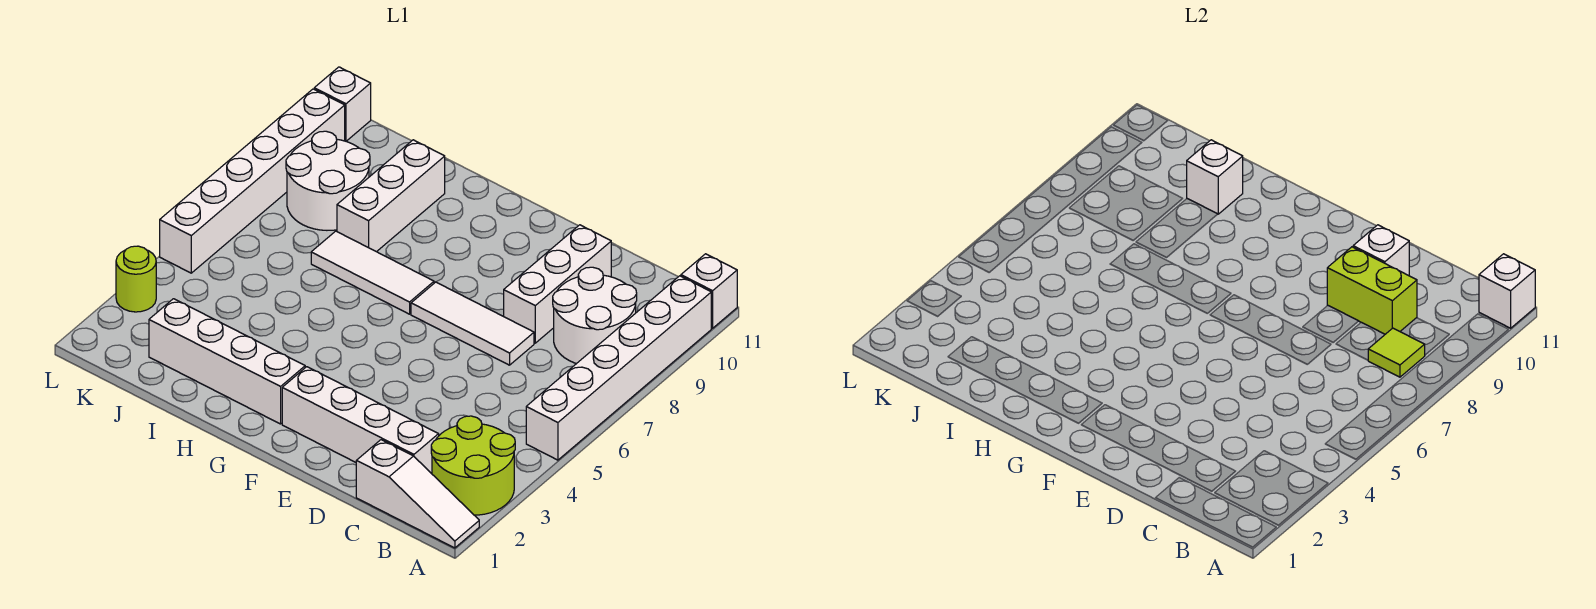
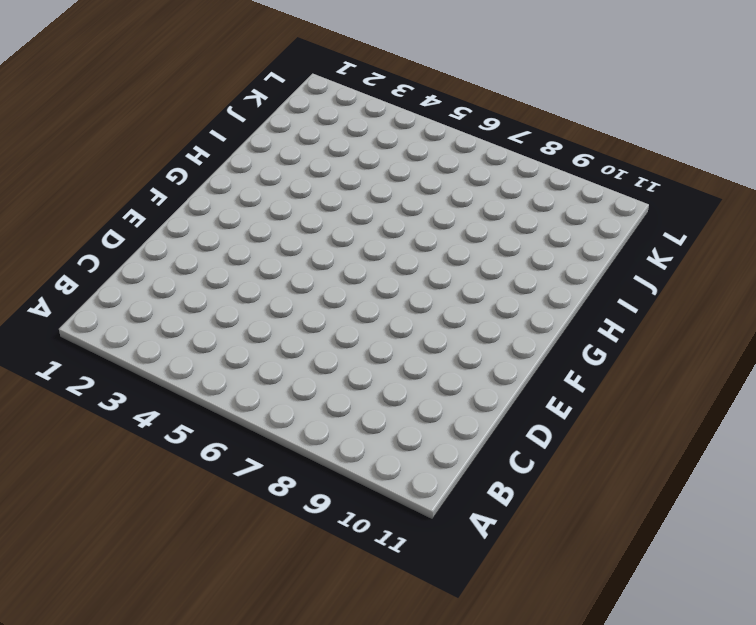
none -> white 1x3 slope [356,440,479,548]
none -> lime 2x2 round brick [431,416,515,515]
none -> white 1x6 brick [526,276,711,460]

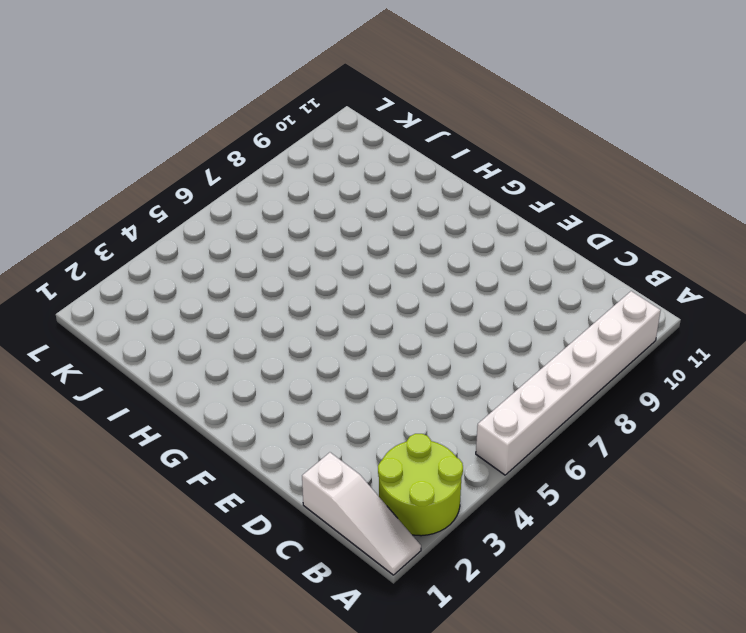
none -> white 1x1 brick [681,254,737,328]
none -> white 2x2 round brick [553,267,637,364]
none -> white 1x4 brick [282,367,439,474]

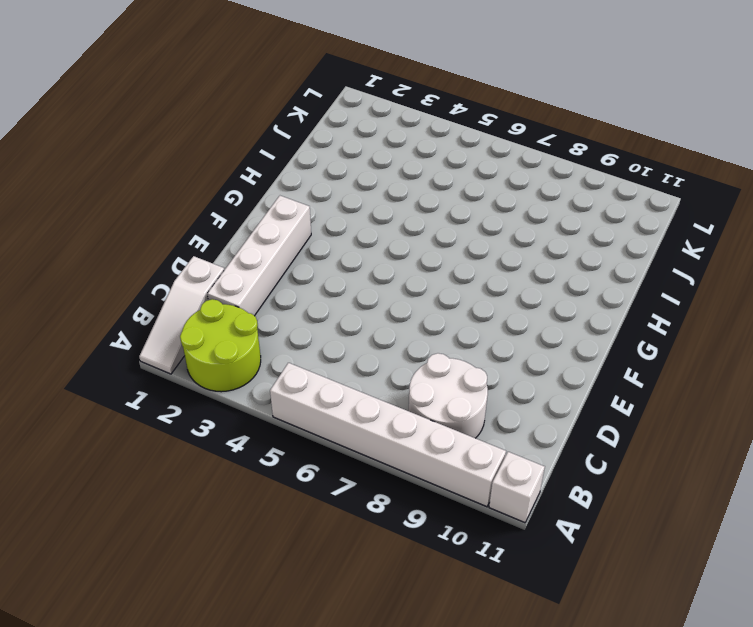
none -> white 1x3 tile [411,282,534,365]
none -> white 1x3 brick [504,225,611,343]
none -> white 1x4 brick [149,299,305,424]

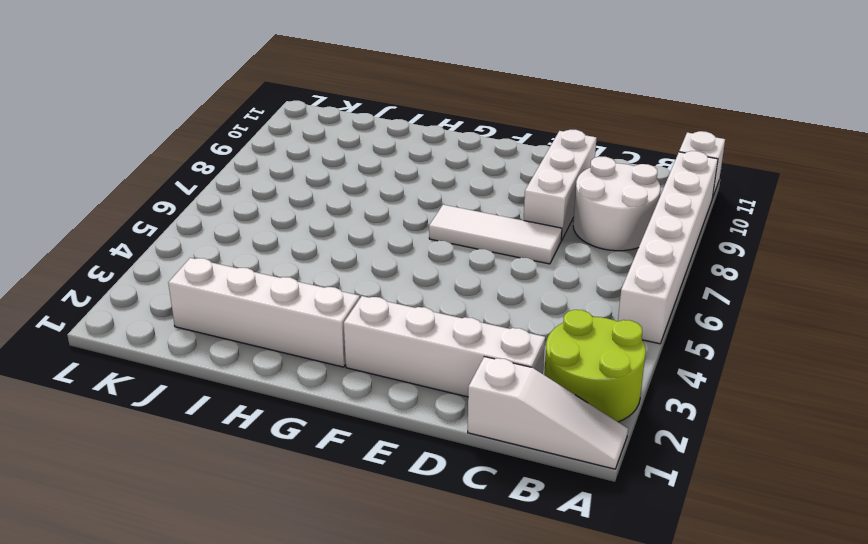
none -> white 1x3 tile [311,231,434,314]
none -> white 1x3 brick [337,140,445,252]
none -> white 2x2 round brick [286,131,370,230]

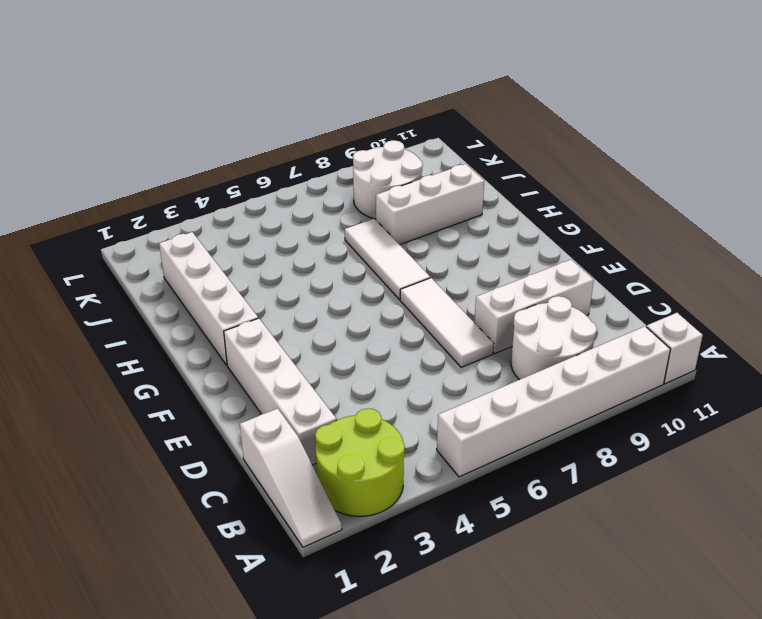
none -> lime 1x1 round brick [116,246,156,312]
none -> white 1x6 brick [160,89,345,273]
none -> white 1x1 brick [314,67,371,141]

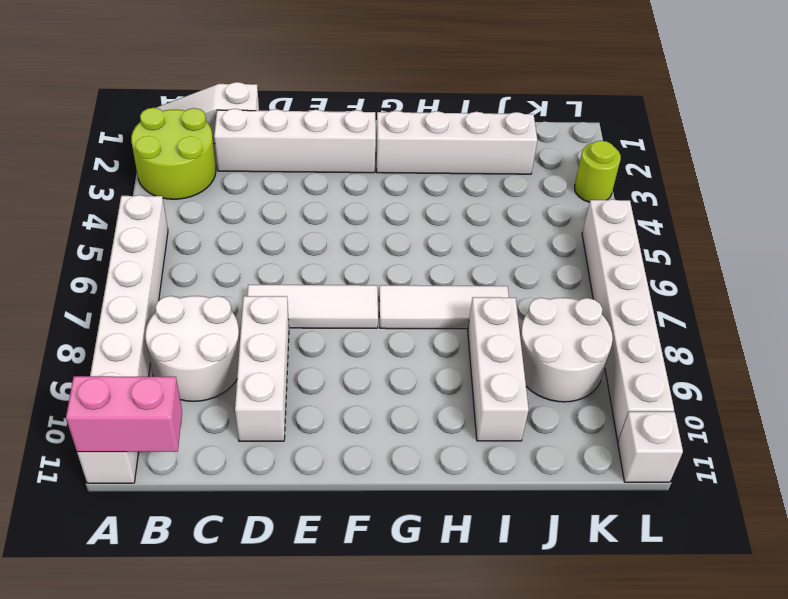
pink 1x2 brick [66,376,182,452] -> white 1x1 brick [1479,254,1535,328]
none -> lime 1x1 tile [1368,328,1425,377]
none -> lime 1x2 brick [1327,247,1417,334]
none -> white 1x1 brick [1353,225,1409,276]

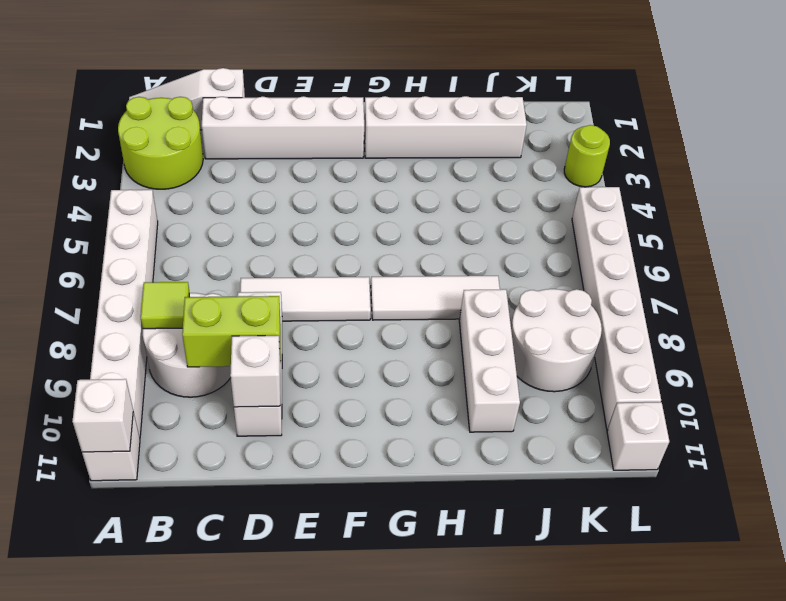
none -> white 1x1 brick [1187,140,1243,214]

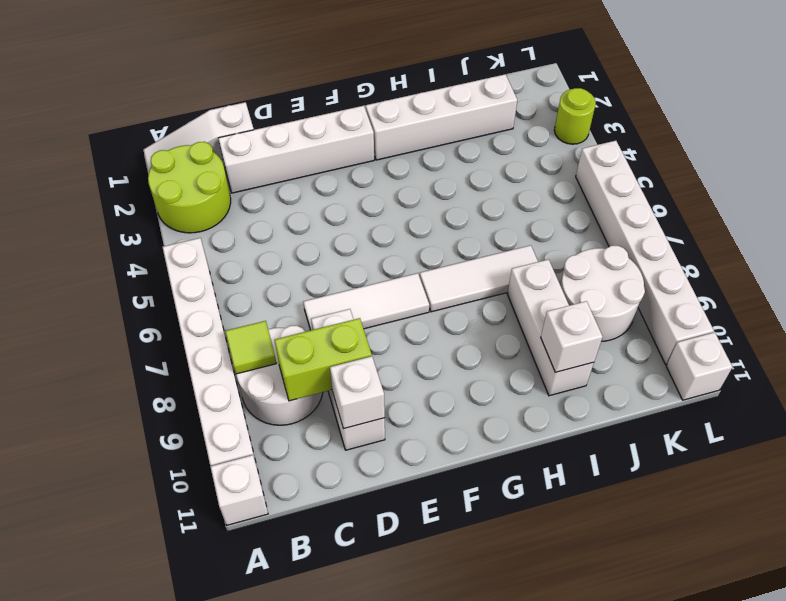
none -> white 1x1 brick [1479,254,1535,328]

